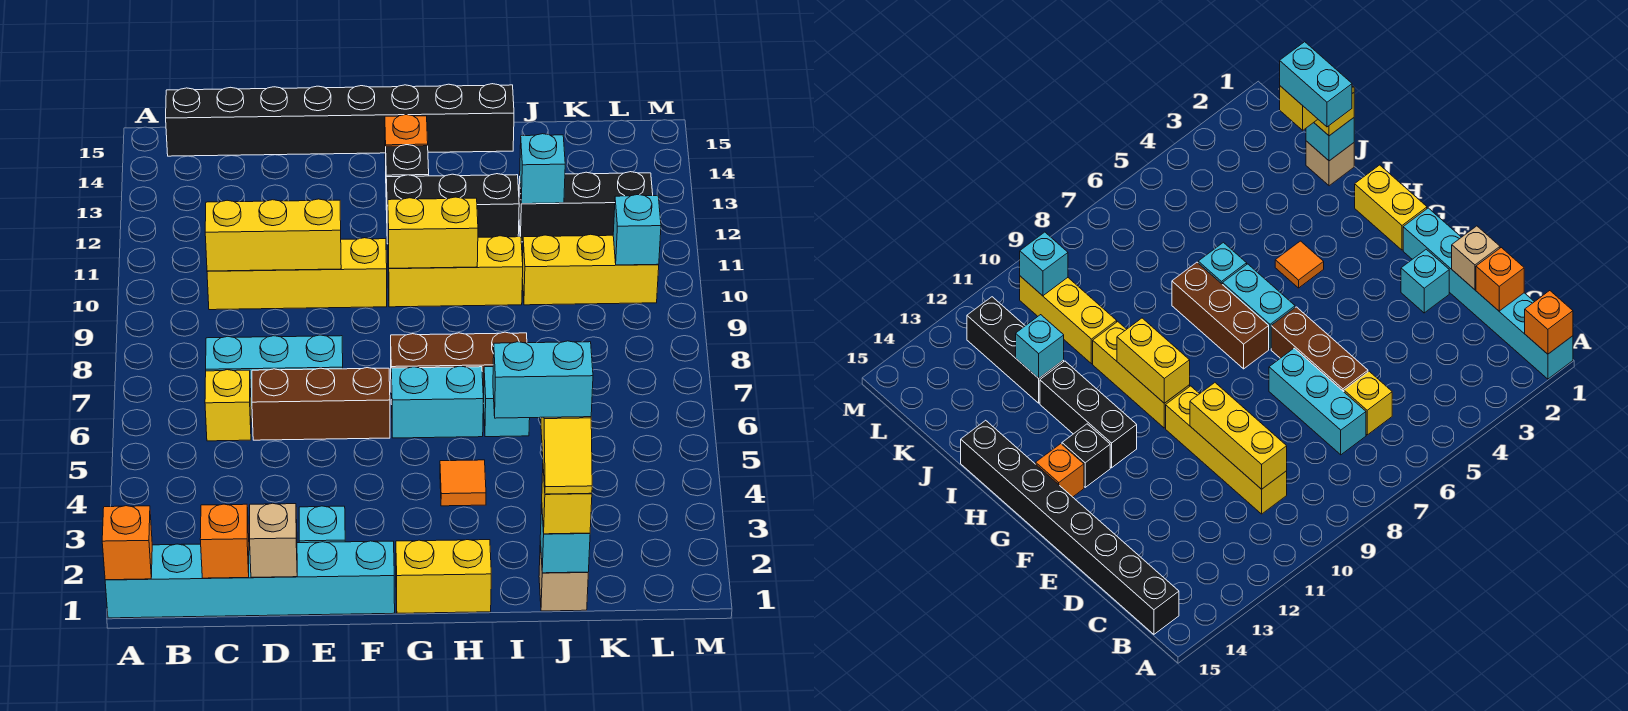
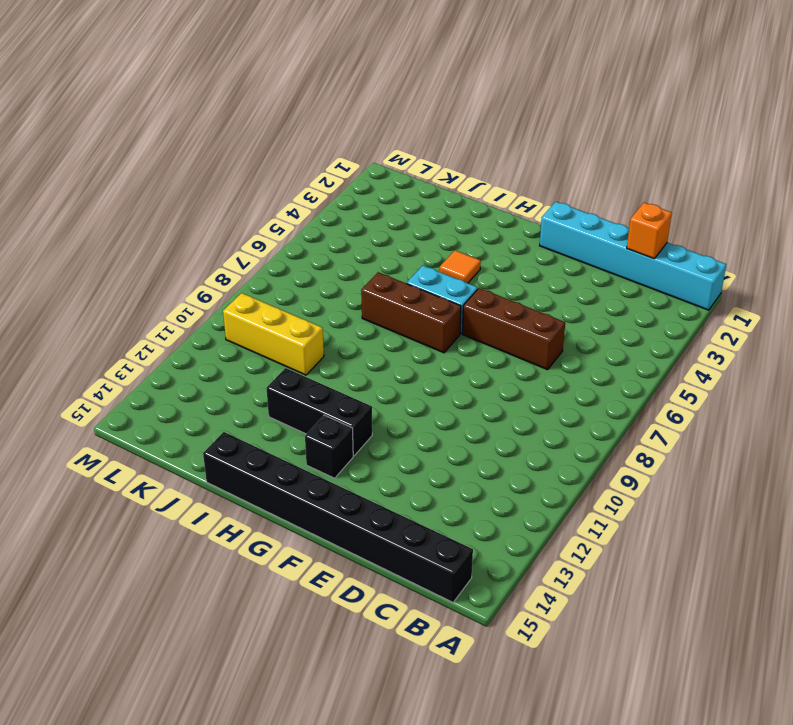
none -> yellow 1x1 brick [205,370,251,441]
none -> cyan 1x3 brick [206,335,343,407]
none -> yellow 1x4 brick [207,238,387,310]
none -> cyan 1x1 brick [299,506,345,543]

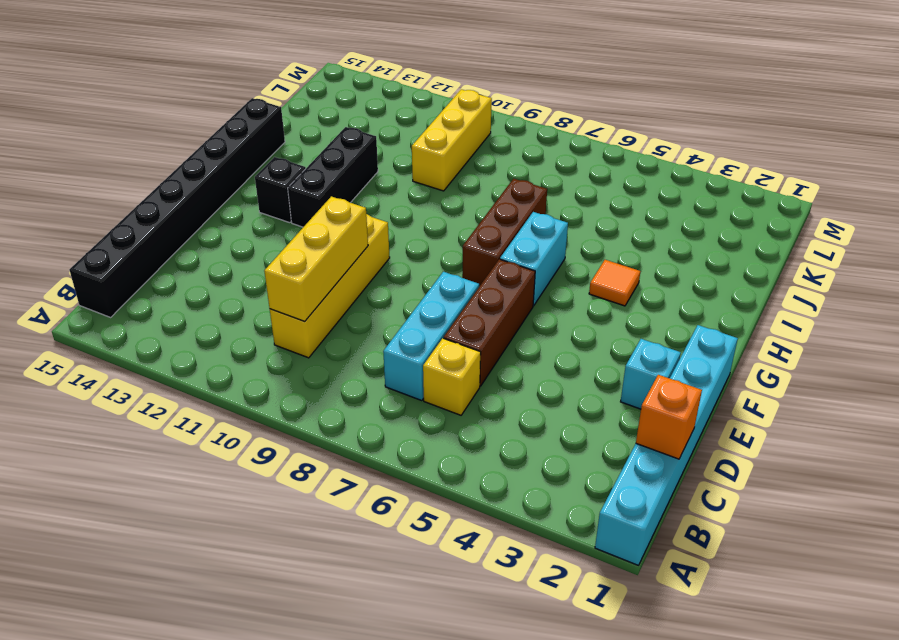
none -> yellow 1x2 brick [396,540,491,613]
none -> yellow 1x3 brick [388,236,523,307]
none -> orange 1x1 brick [385,115,428,171]
none -> cyan 1x1 brick [483,367,530,437]

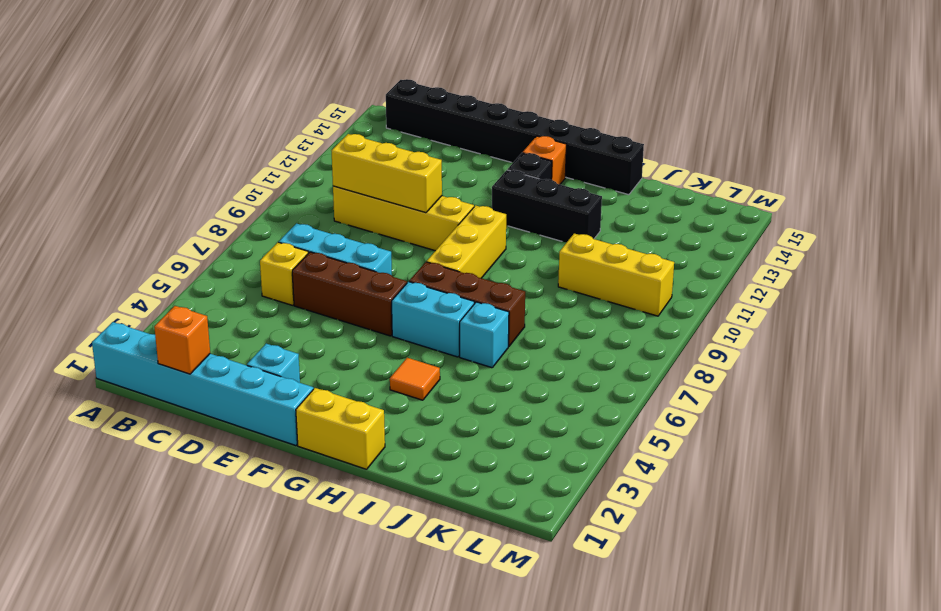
yellow 1x3 brick [427,205,506,278] -> yellow 1x3 brick turned to [388,236,523,307]
none -> tan 1x1 brick [539,542,588,611]
none -> black 1x3 brick [519,172,653,242]
none -> orange 1x1 brick [102,506,152,580]
none -> tan 1x1 brick [250,503,297,577]

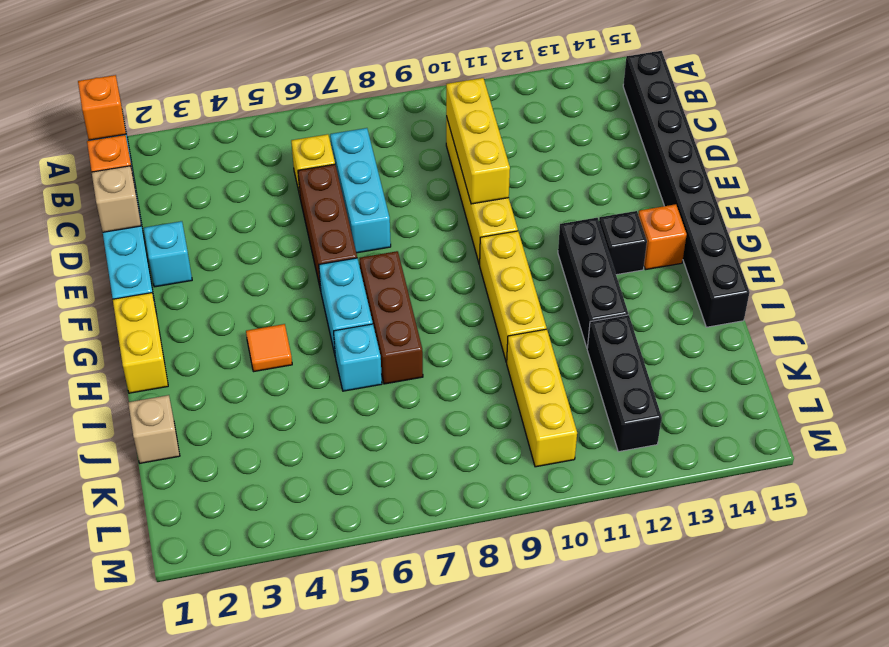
none -> yellow 1x2 brick [388,197,478,268]
none -> cyan 1x1 brick [540,504,590,573]
none -> cyan 1x1 brick [520,134,565,204]
none -> cyan 1x1 brick [613,195,661,265]

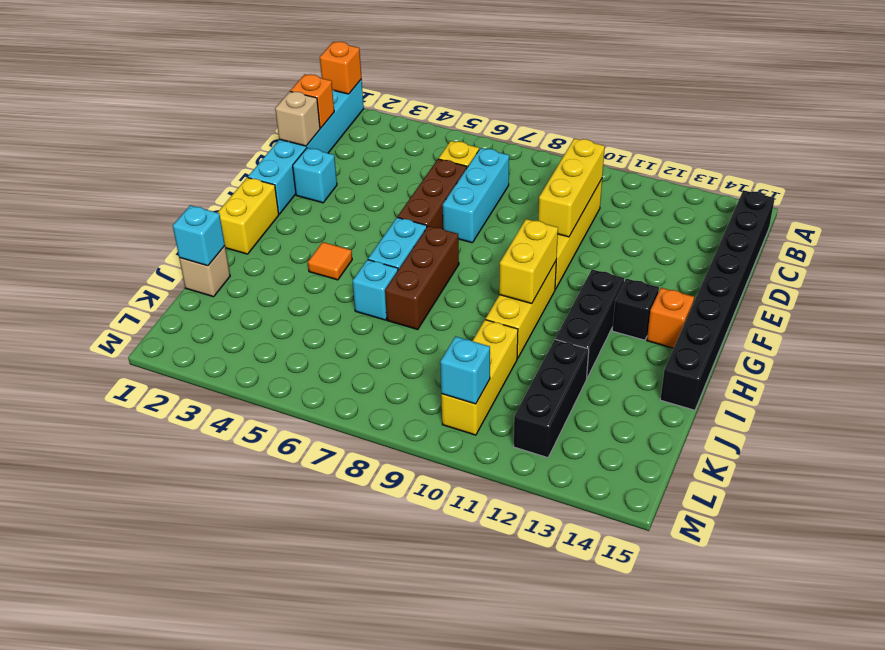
none -> cyan 1x1 brick [520,134,565,204]
none -> yellow 1x1 brick [542,470,592,534]
none -> yellow 1x2 slope [541,417,592,494]
none -> cyan 1x2 brick [493,341,593,418]

